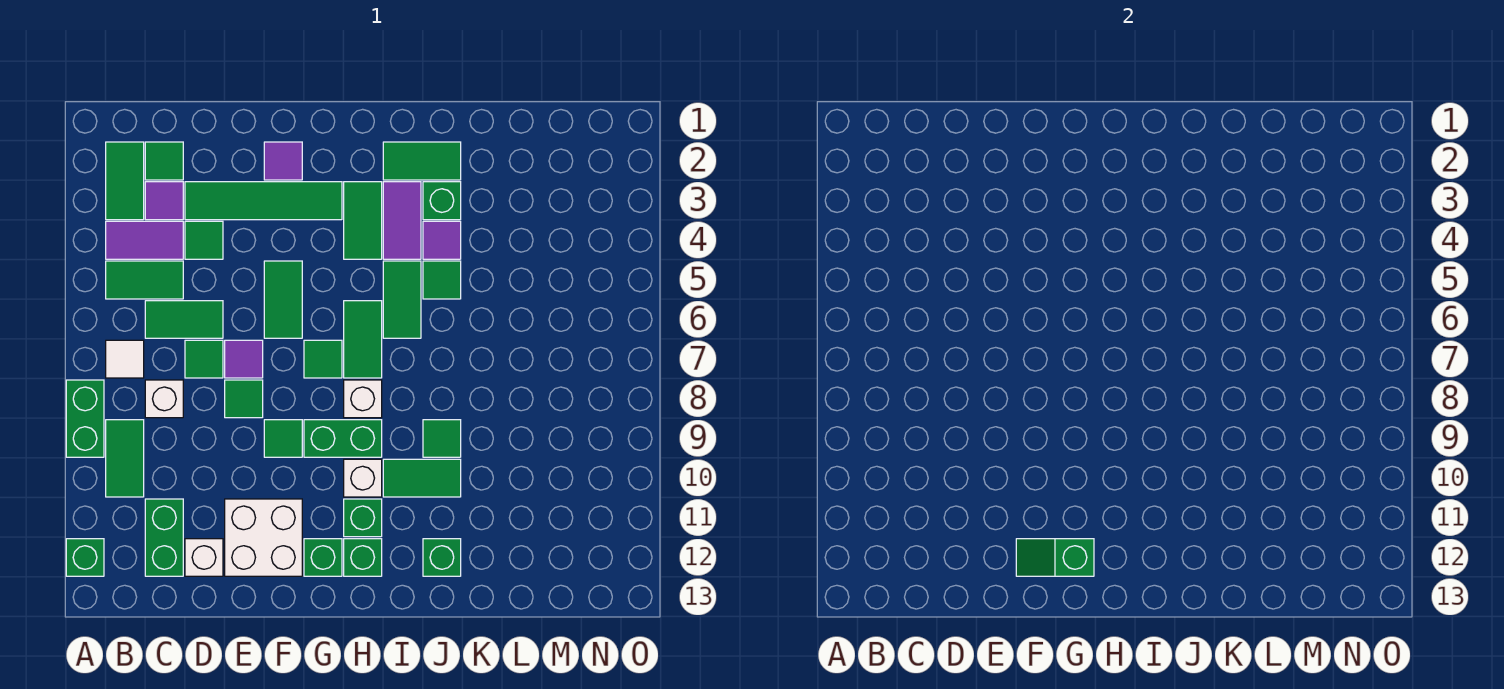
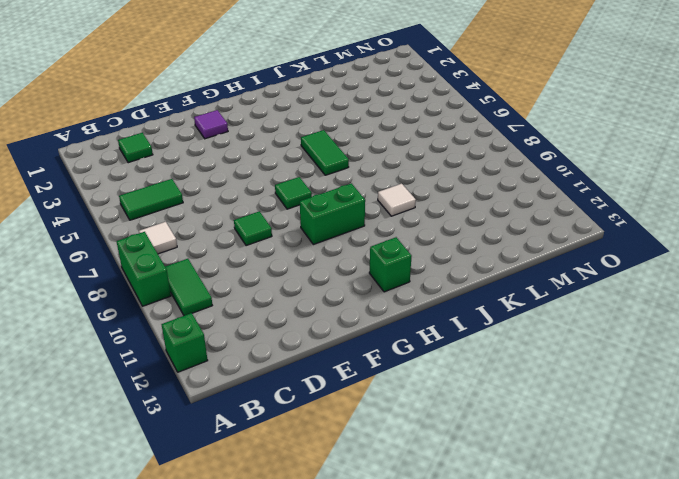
white 1x1 tile [378,184,416,216] -> green 1x1 tile [423,420,461,457]
none -> green 1x2 tile [106,142,144,220]
none -> purple 1x2 tile [106,221,183,259]
none -> purple 1x1 tile [145,182,183,220]
none -> green 1x2 tile [145,301,223,338]

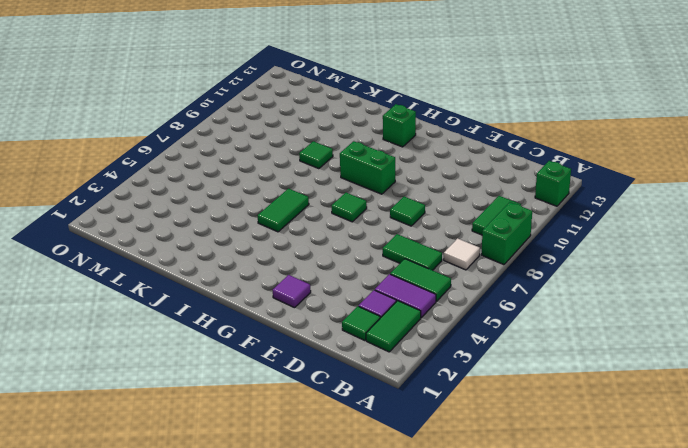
none -> white 1x1 brick [145,380,183,418]
none -> green 1x2 brick [145,499,183,576]
none -> green 1x4 tile [185,182,342,220]
none -> green 1x1 tile [185,221,223,259]

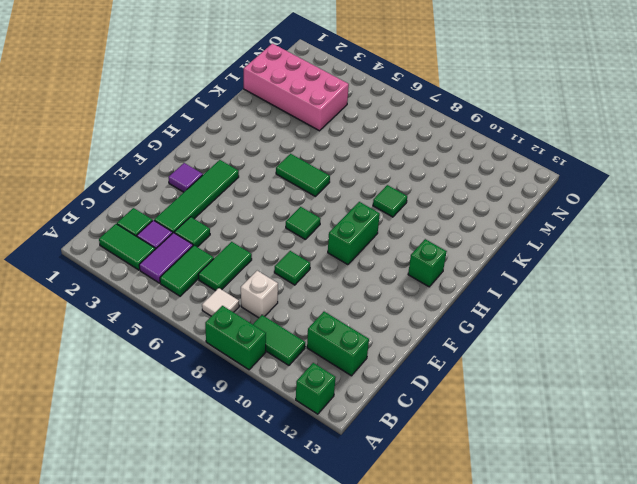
pink 2x4 brick [244,44,349,131] -> none
none -> green 1x1 tile [185,340,223,378]
none -> white 1x1 brick [185,539,223,576]
none -> purple 1x1 tile [225,340,263,378]
none -> white 2x2 brick [225,499,302,576]

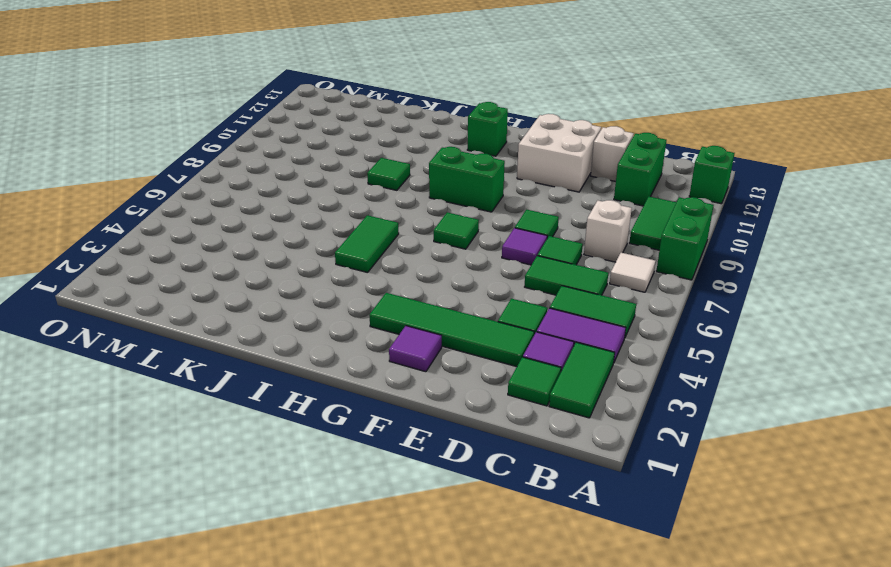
none -> green 1x2 tile [264,261,302,338]
none -> green 1x1 tile [264,420,302,457]
none -> green 1x1 brick [304,539,342,576]
none -> green 1x2 tile [344,182,382,259]

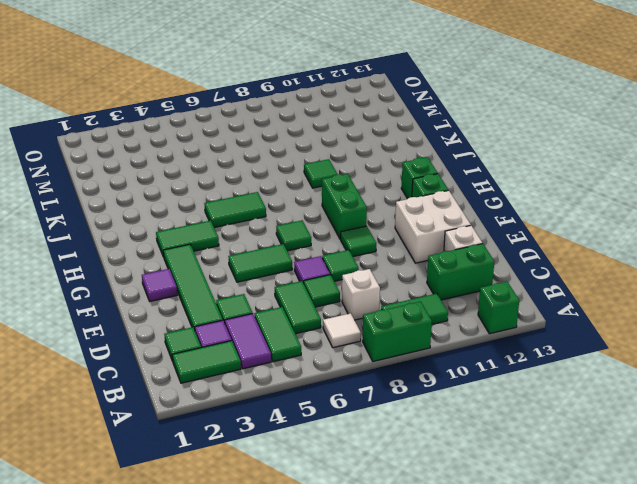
none -> green 1x2 tile [344,301,382,378]
none -> white 1x1 brick [344,380,382,418]
none -> white 1x1 brick [344,459,382,497]
none -> green 1x1 brick [344,499,382,537]

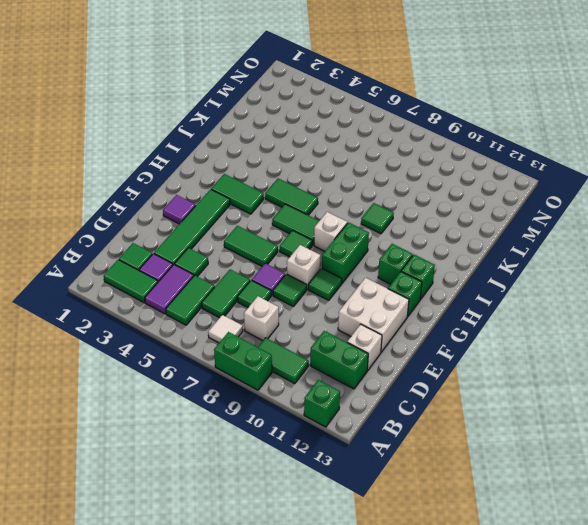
white 1x1 brick [287,245,321,289] -> white 1x1 brick moved to [344,459,382,497]
none -> green 1x2 tile [383,142,461,180]
none -> purple 1x2 tile [383,182,421,259]
none -> green 1x2 tile [383,459,461,497]
none -> green 1x1 brick [423,182,461,220]

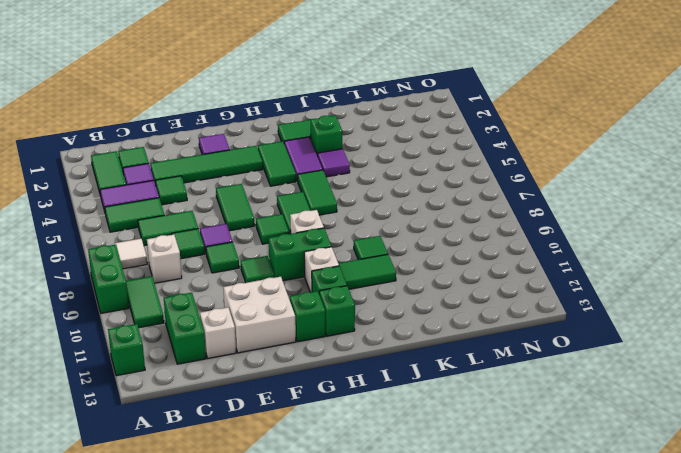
none -> green 1x1 tile [423,261,461,299]
none -> green 1x1 brick [423,539,461,576]
none -> green 1x2 slope [1016,539,1094,576]

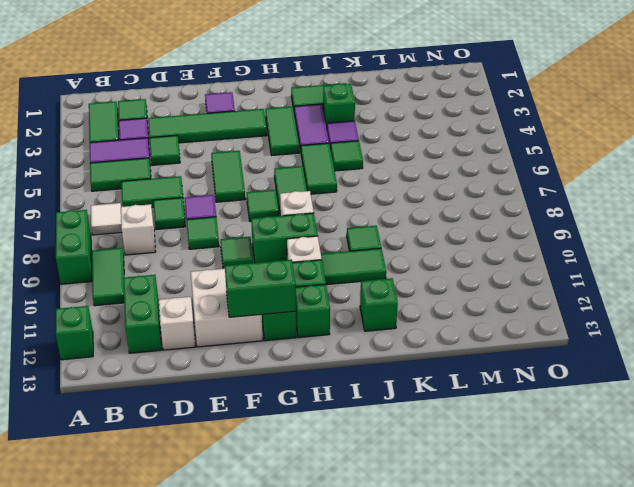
green 1x2 brick [225,260,296,317] -> green 1x2 slope [1016,539,1094,576]

